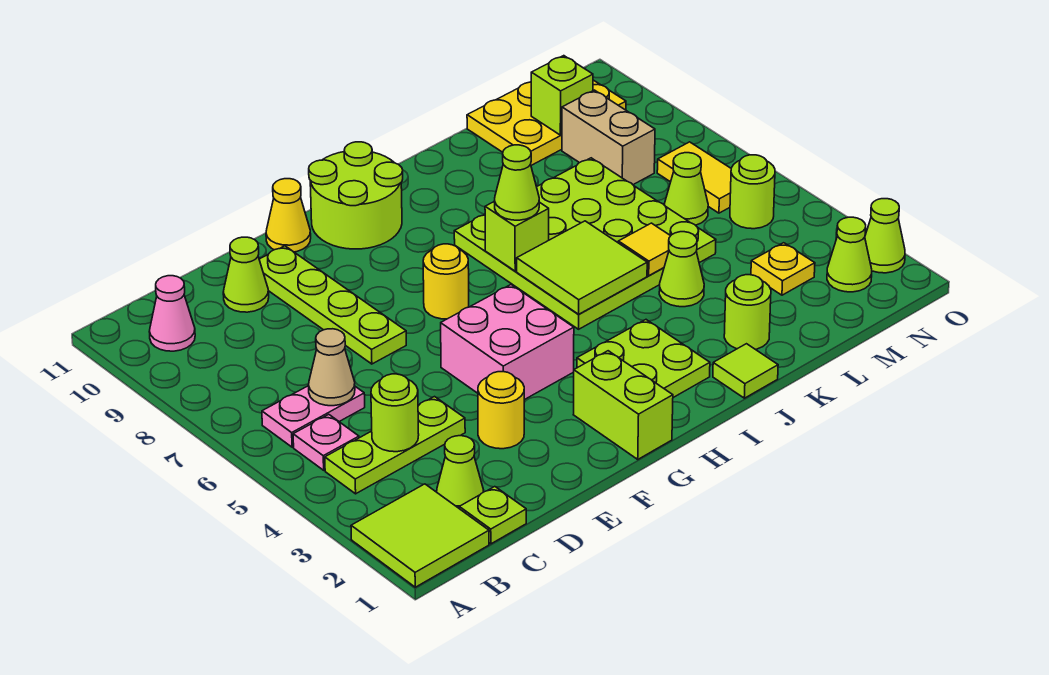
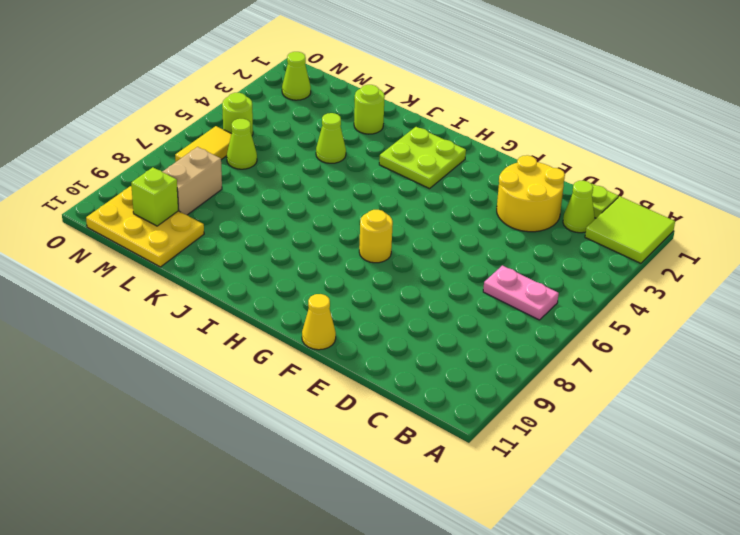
yellow 2x2 round brick [497,155,565,232] -> yellow 1x1 round brick [478,372,524,449]
none -> lime 1x3 plate [325,397,465,494]
none -> pink 1x1 plate [293,414,359,470]
none -> pink 1x1 cone [149,276,195,351]
none -> lime 1x1 cone [223,237,269,312]

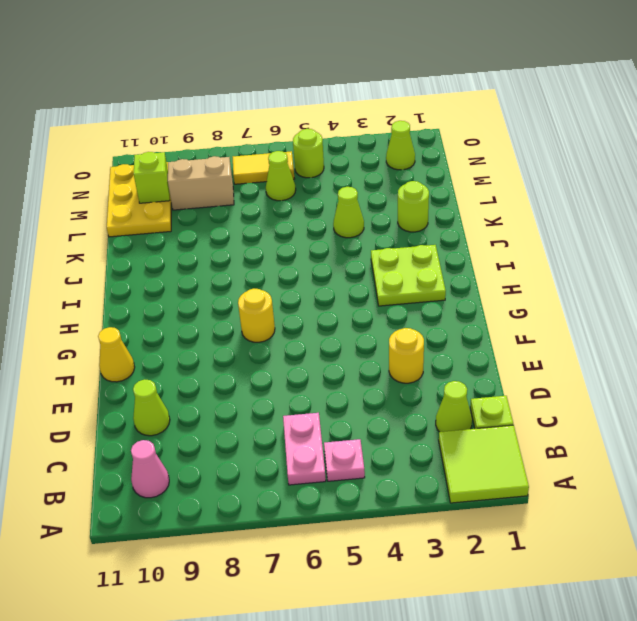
none -> lime 1x3 plate [325,397,465,494]
none -> lime 1x4 plate [259,246,406,364]
none -> pink 2x2 brick [441,285,574,400]
none -> lime 1x2 brick [573,351,673,459]

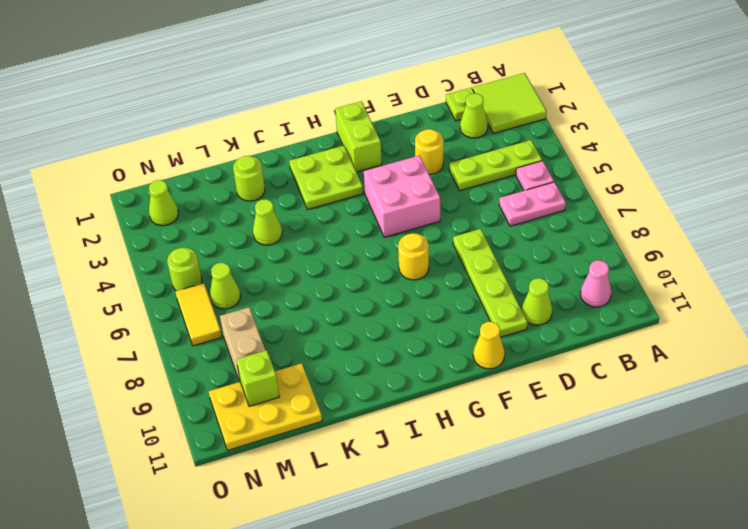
none -> lime 2x2 round brick [309,142,403,249]
none -> lime 4x4 plate [454,158,716,329]
none -> lime 1x1 tile [713,344,778,398]
none -> yellow 1x1 plate [751,243,815,295]

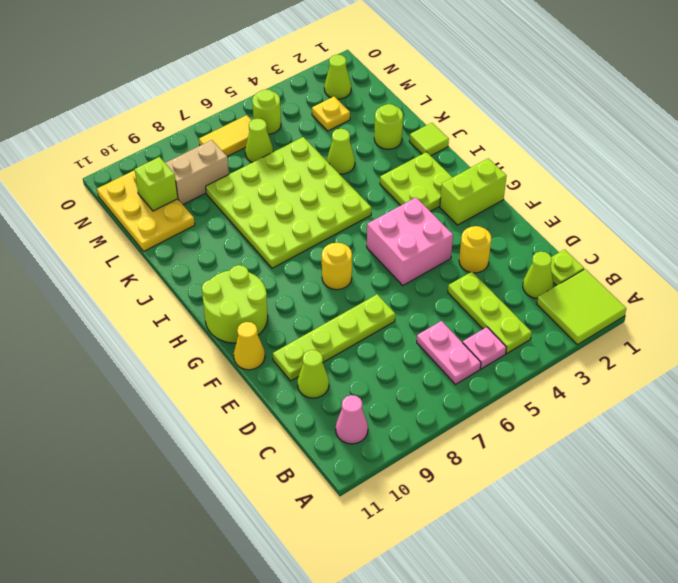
none -> lime 1x1 cone [865,199,905,273]
none -> lime 1x1 round brick [371,374,419,452]
none -> tan 1x1 cone [309,329,355,406]
none -> lime 2x2 tile [517,221,647,314]

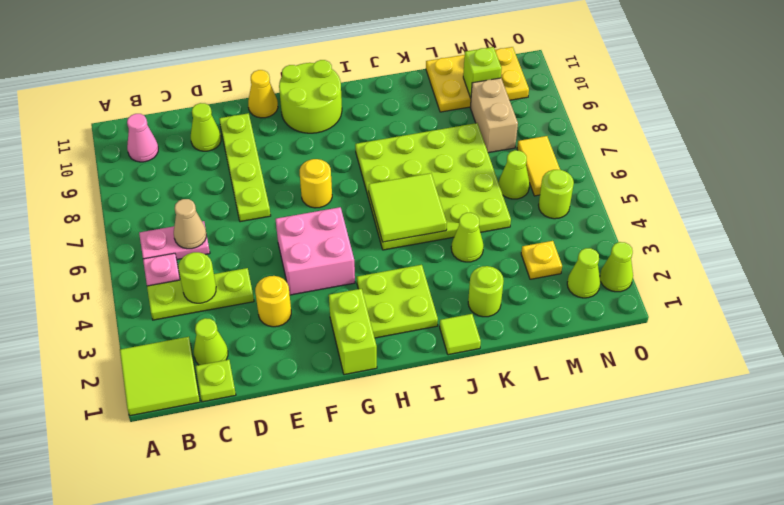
none -> lime 1x1 brick [485,202,549,271]
none -> yellow 1x1 tile [618,223,670,276]
none -> lime 1x1 cone [494,145,539,220]

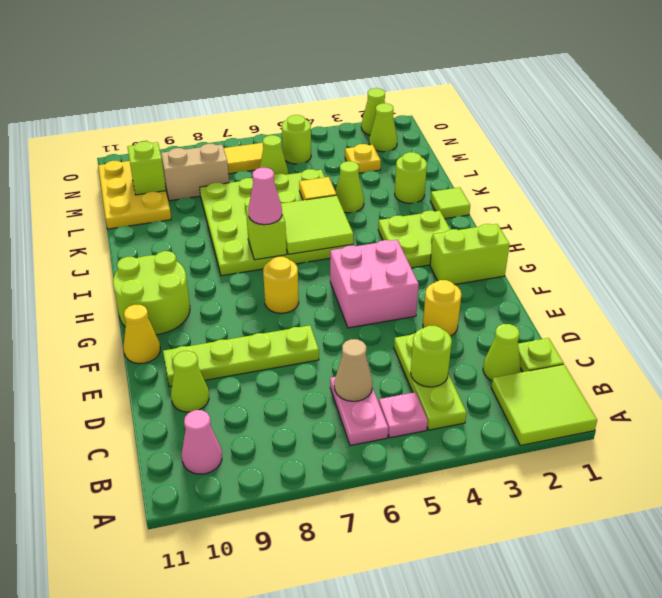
pink 1x1 cone [248,168,282,225] -> lime 1x1 cone [494,145,539,220]

